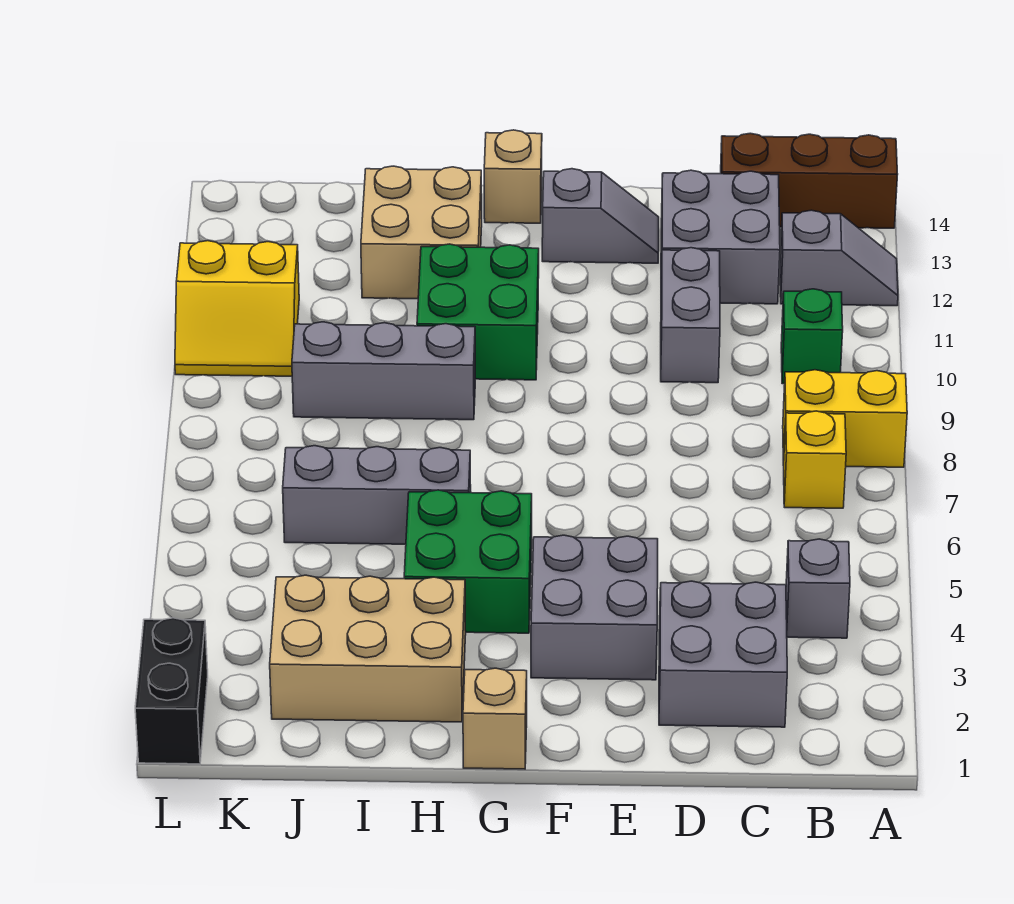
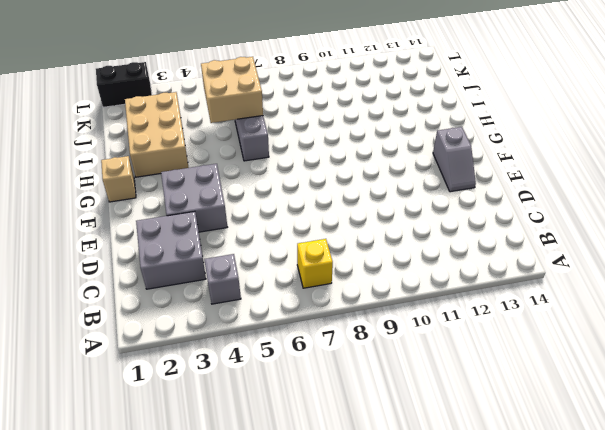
tan 2x2 brick [201,57,263,123] -> tan 2x2 brick moved to [361,166,482,299]
none -> yellow 1x2 brick [783,370,907,467]
none -> grey 1x2 slope [780,210,898,306]
none -> brown 1x3 brick [721,133,898,228]

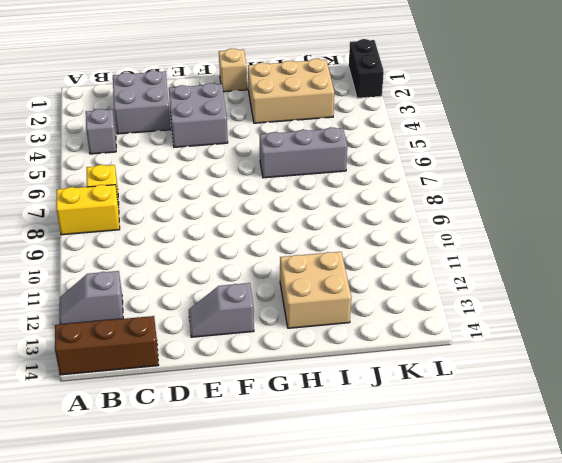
none -> green 1x1 brick [781,289,843,384]
none -> grey 2x2 brick [661,170,780,304]
none -> grey 1x2 brick [661,248,720,383]

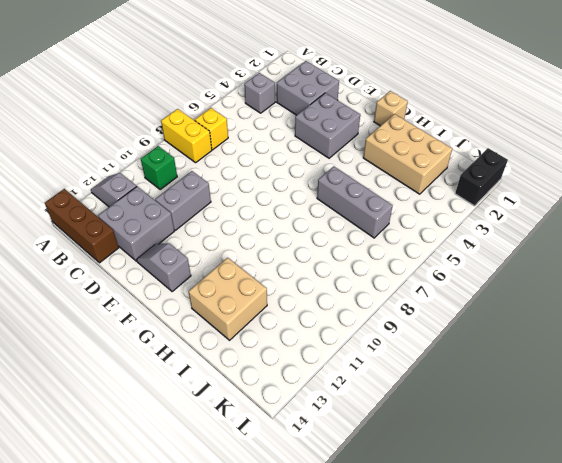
none -> green 2x2 brick [404,490,532,633]
none -> green 2x2 brick [417,244,539,380]
none -> tan 1x1 brick [484,130,542,223]

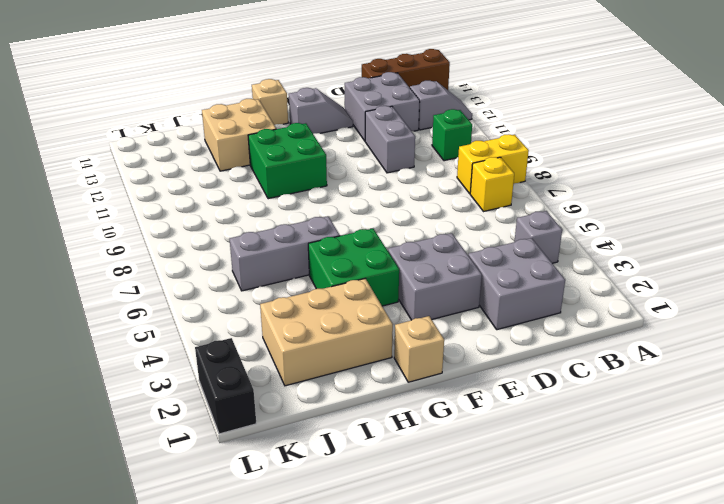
none -> grey 1x3 brick [292,322,475,420]
none -> yellow 2x2 slope [175,241,299,376]

